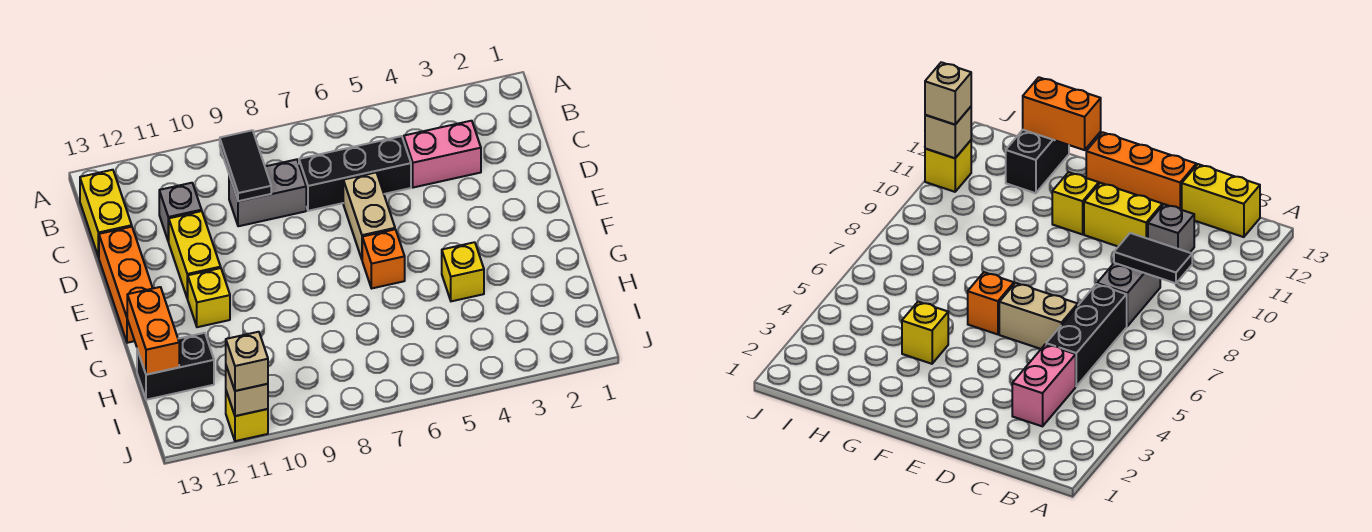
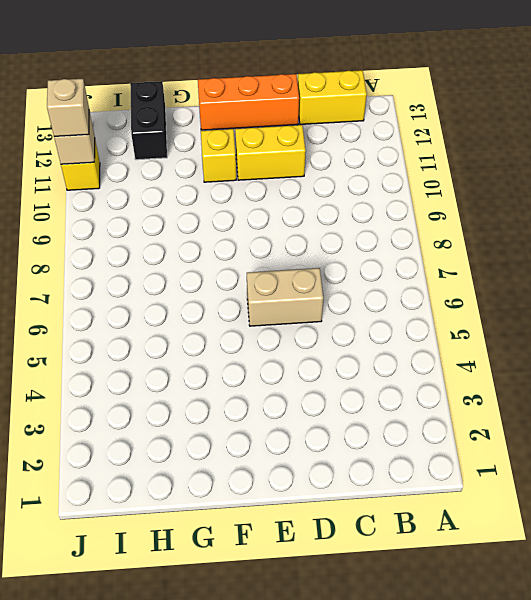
none -> pink 1x2 brick [404,121,481,188]
none -> black 1x3 brick [299,136,411,211]
none -> grey 1x2 brick [229,159,306,226]

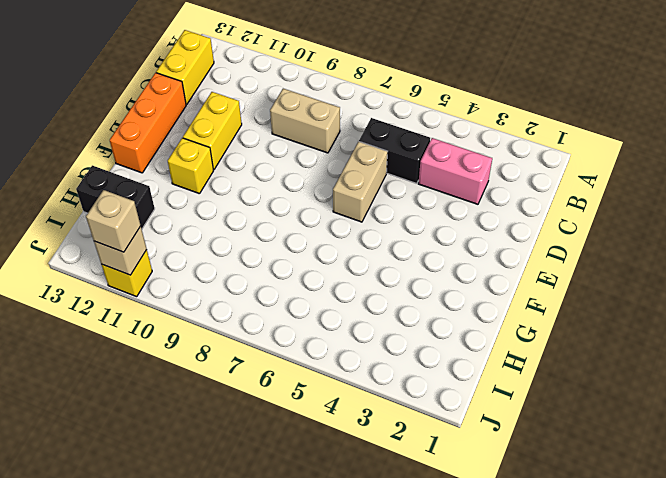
black 1x2 brick [359,118,430,183] -> black 1x3 brick [299,136,411,211]
tan 1x2 brick [270,89,340,153] -> grey 1x2 brick [229,159,306,226]
none -> grey 1x1 brick [159,183,202,242]
none -> orange 1x1 brick [362,229,405,288]
none -> yellow 1x1 brick [442,242,484,301]

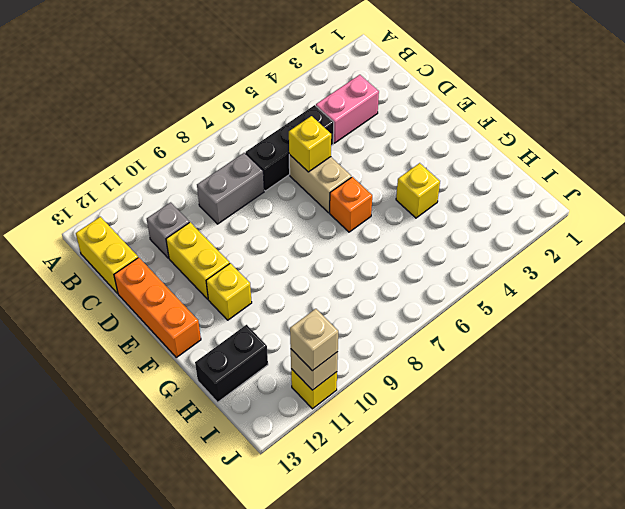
yellow 1x1 brick [289,116,331,172] -> none
none -> black 1x2 tile [220,130,271,201]
none -> orange 1x2 brick [127,287,179,375]

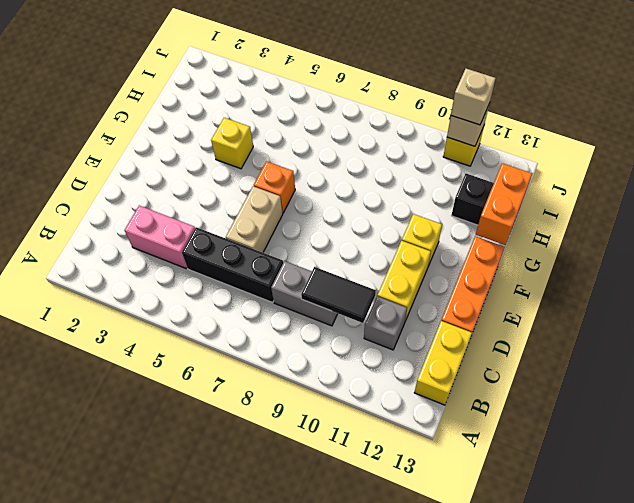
black 1x2 tile [301,267,376,323] -> black 1x2 tile turned to [220,130,271,201]

